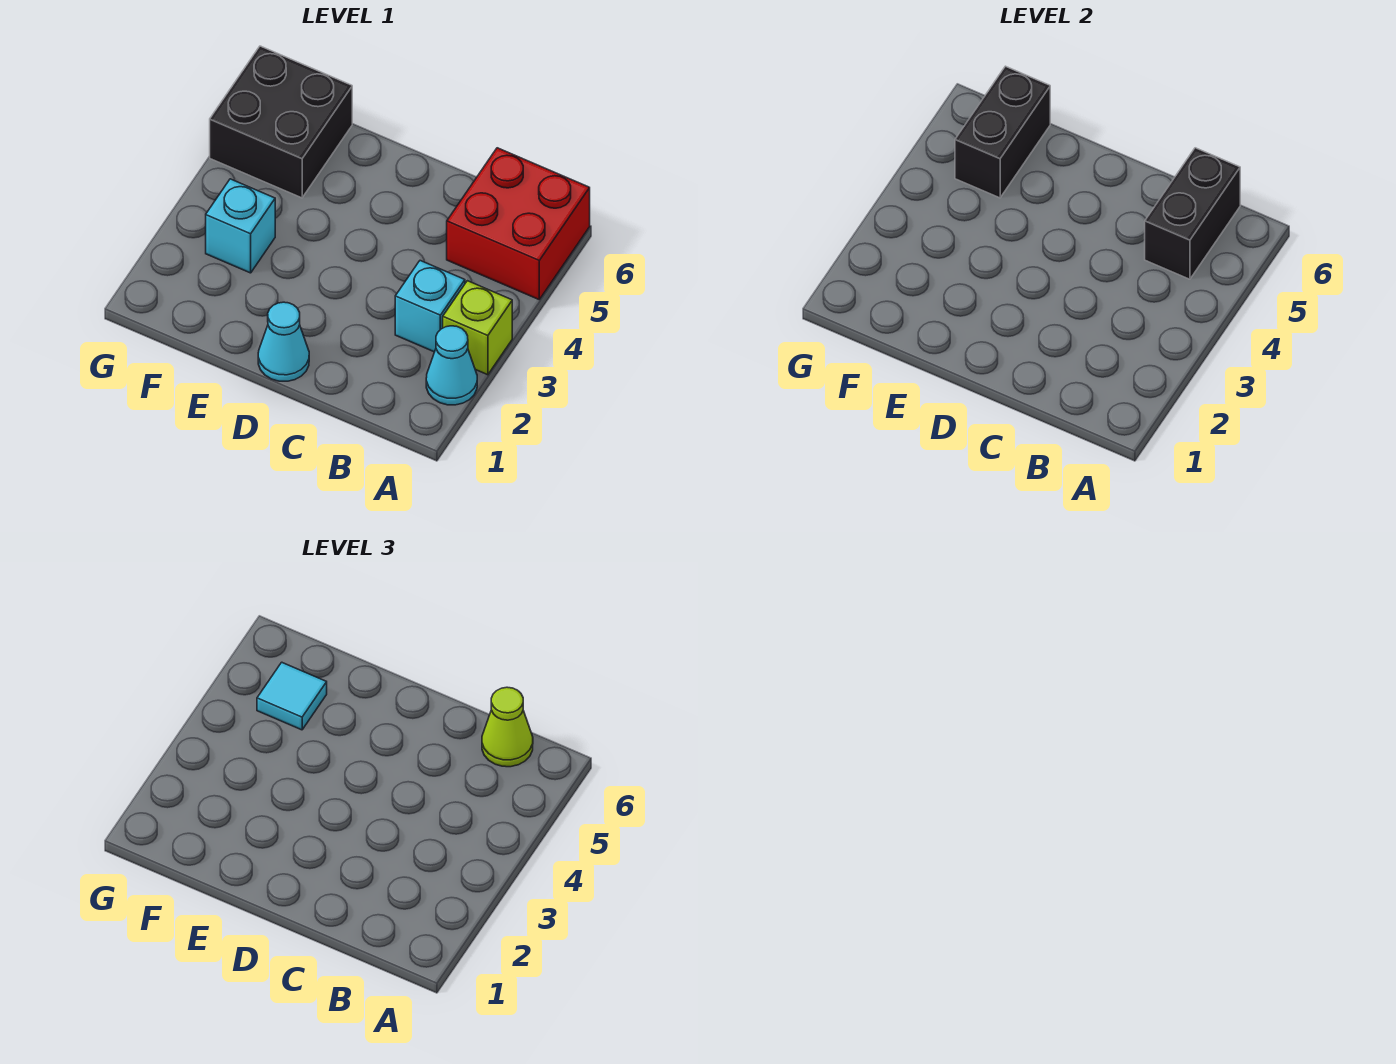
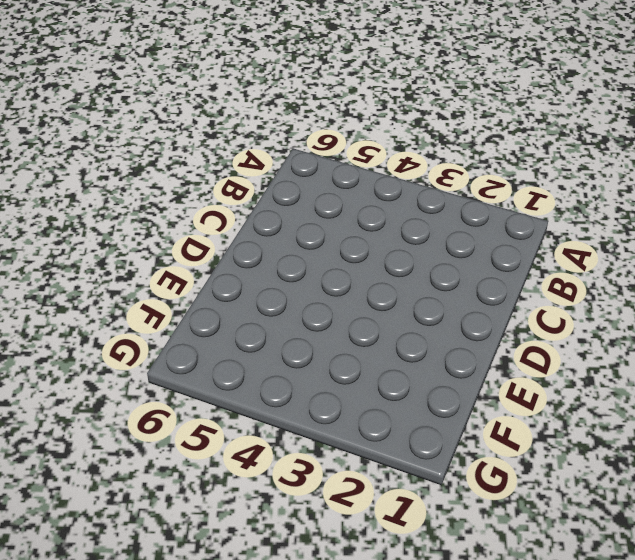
none -> cyan 1x1 cone [426,326,477,405]
none -> lime 1x1 brick [443,281,512,375]

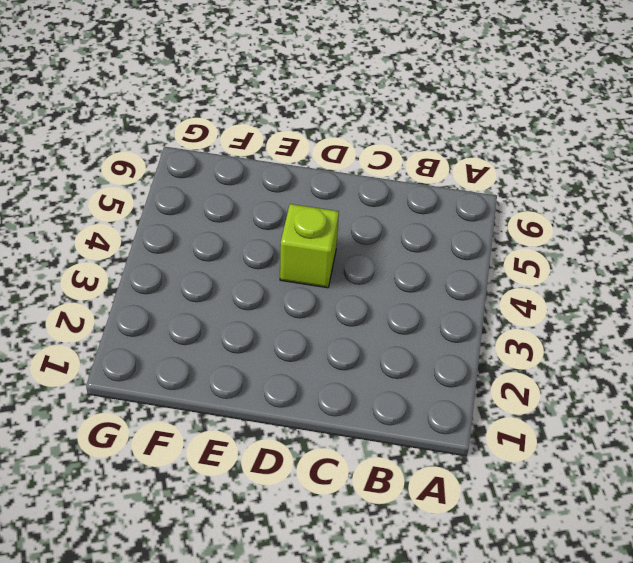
lime 1x1 brick [280,204,339,288] -> lime 1x1 brick moved to [443,281,512,375]
none -> cyan 1x1 cone [426,326,477,405]
none -> red 2x2 brick [447,148,590,299]

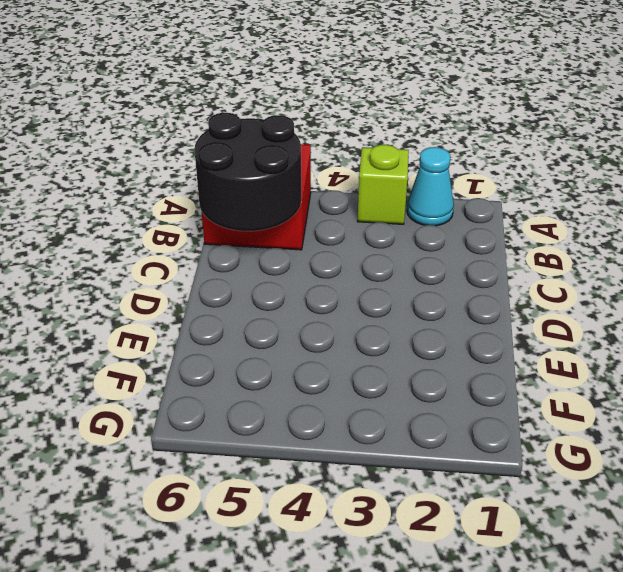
black 2x2 round brick [194,113,301,231] -> black 1x2 brick [1145,148,1240,279]
none -> cyan 1x1 brick [395,261,465,352]
none -> cyan 1x1 cone [258,302,309,381]

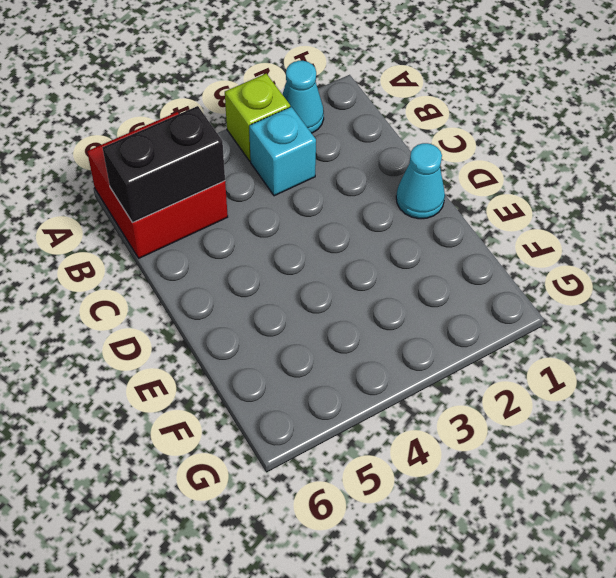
none -> cyan 1x1 brick [206,179,275,273]
none -> black 2x2 brick [210,46,352,198]

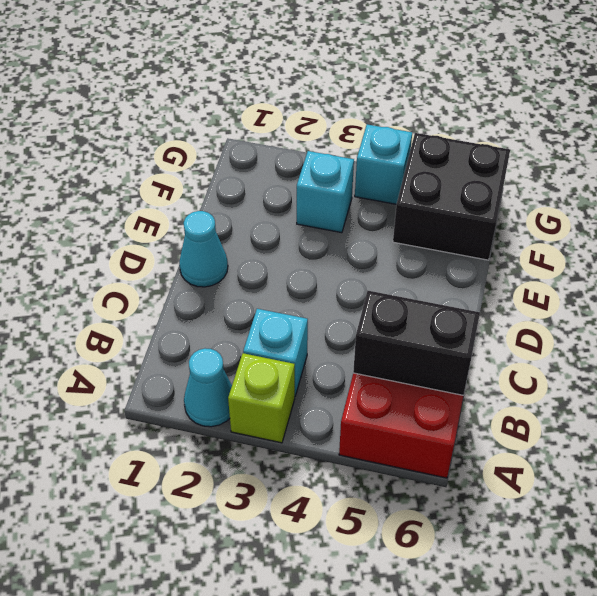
cyan 1x1 brick [355,124,412,204] -> none
none -> black 1x2 brick [955,66,1050,198]
none -> lime 1x1 cone [482,687,533,767]

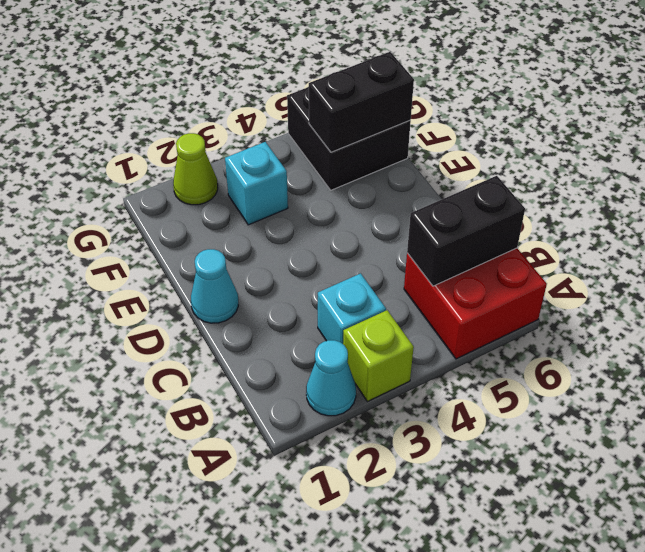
lime 1x1 cone [173,133,218,205] -> lime 1x1 cone moved to [482,687,533,767]
none -> cyan 1x1 tile [257,662,327,730]

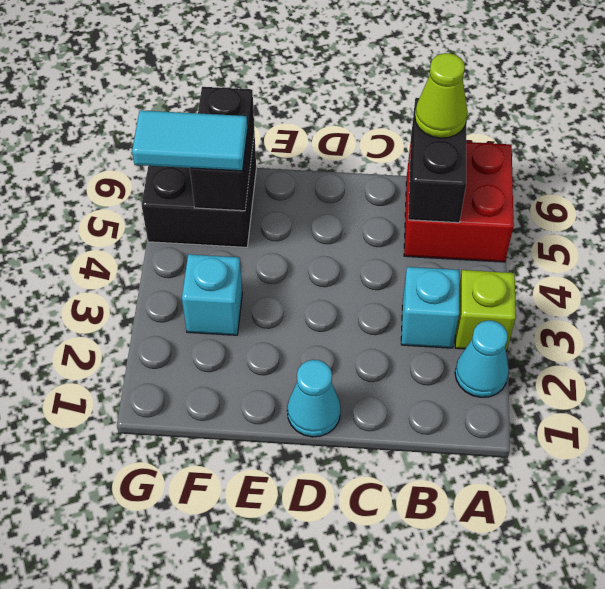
cyan 1x2 tile [132,110,248,171] -> cyan 1x1 tile [257,662,327,730]

